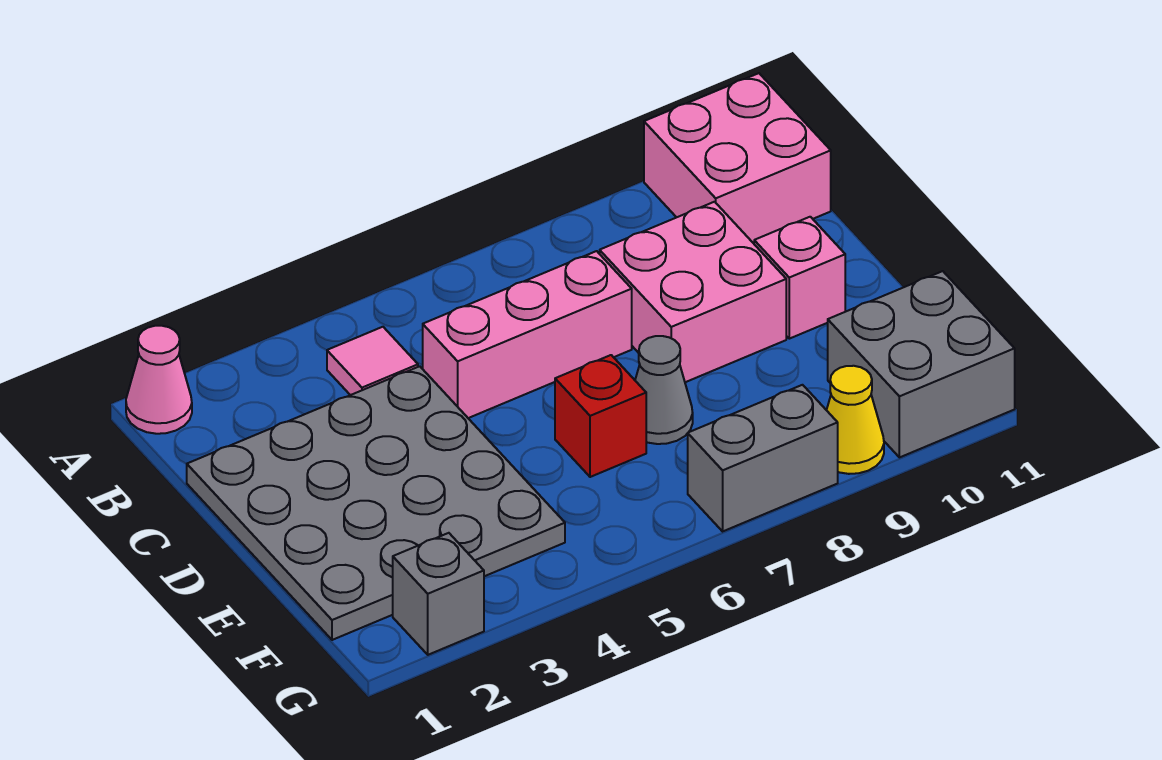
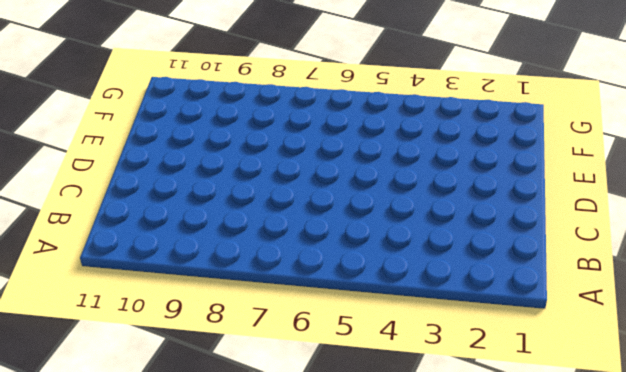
none -> pink 1x1 cone [126,326,192,434]
none -> pink 2x2 brick [644,73,831,243]
none -> pink 1x1 tile [327,327,418,395]

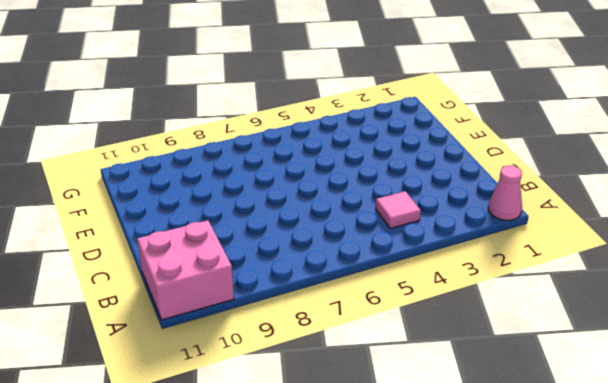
none -> grey 4x4 plate [187,366,565,640]
none -> pink 1x3 brick [423,251,632,418]
none -> pink 2x2 brick [600,202,786,382]

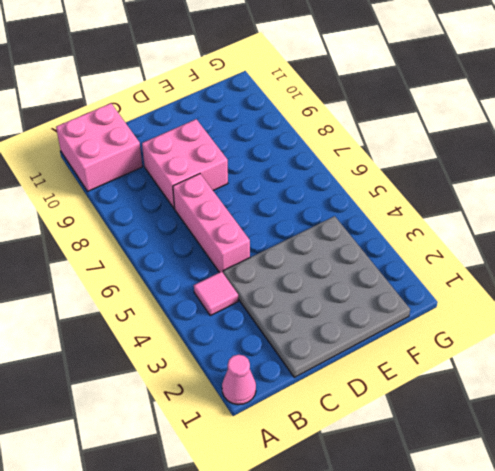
none -> pink 1x1 brick [754,217,845,339]
none -> red 1x1 brick [555,355,646,477]
none -> grey 1x1 cone [635,336,693,444]

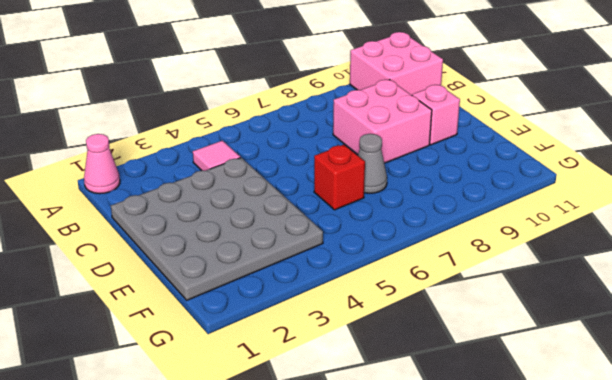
none -> pink 1x3 brick [423,251,632,418]
none -> grey 2x2 brick [828,271,1015,457]
none -> grey 1x1 brick [393,533,484,655]

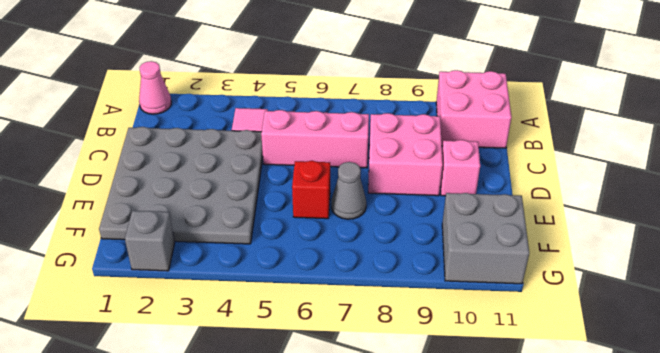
none -> grey 1x2 brick [688,385,838,531]
none -> yellow 1x1 cone [827,366,884,474]

